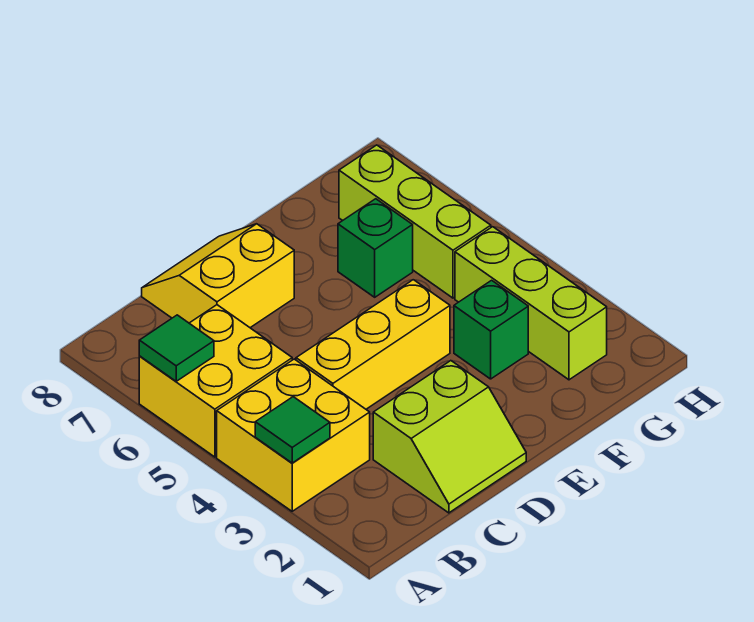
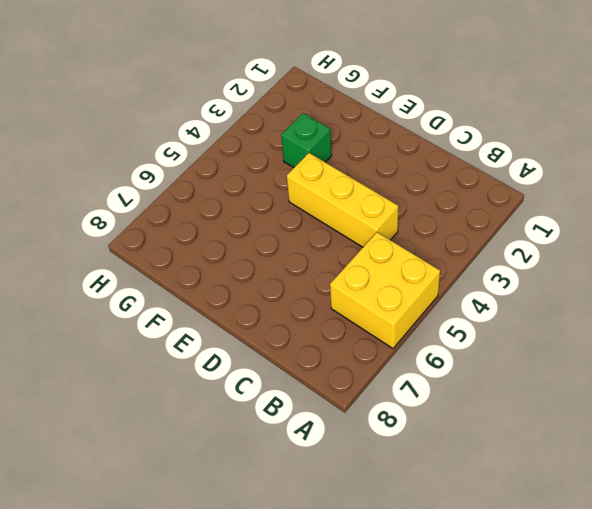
none -> yellow 2x2 brick [217,359,370,511]
none -> lime 2x2 slope [373,361,526,513]

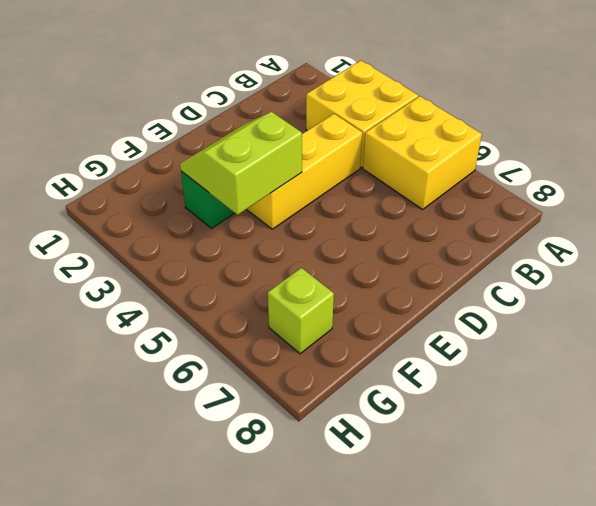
lime 2x2 slope [180,112,302,215] -> lime 2x2 slope moved to [373,361,526,513]
lime 1x1 brick [268,268,334,354] -> lime 1x3 brick [339,145,491,298]
none -> yellow 2x2 slope [142,224,294,328]
none -> green 1x1 brick [338,199,413,297]

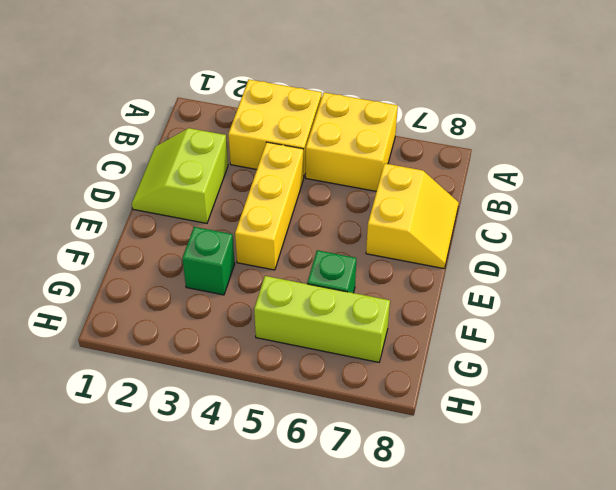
none -> lime 1x3 brick [455,227,607,380]
none -> green 1x1 tile [255,397,330,463]

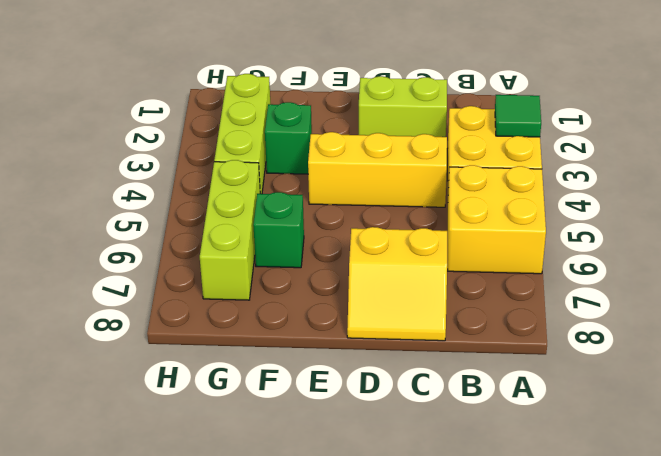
none -> green 1x1 tile [139,315,214,381]

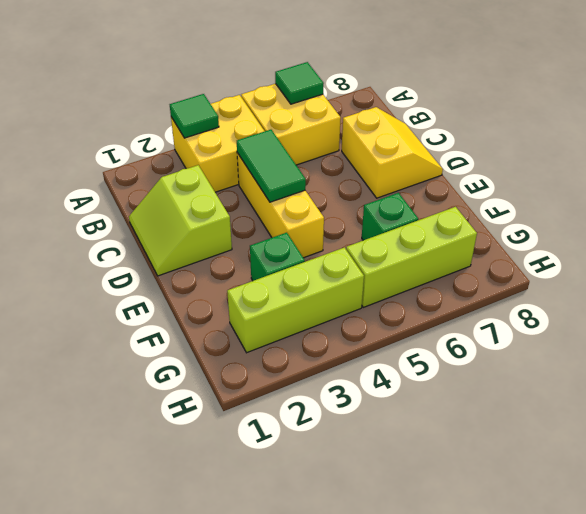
green 1x2 tile [237,130,306,202] -> none

